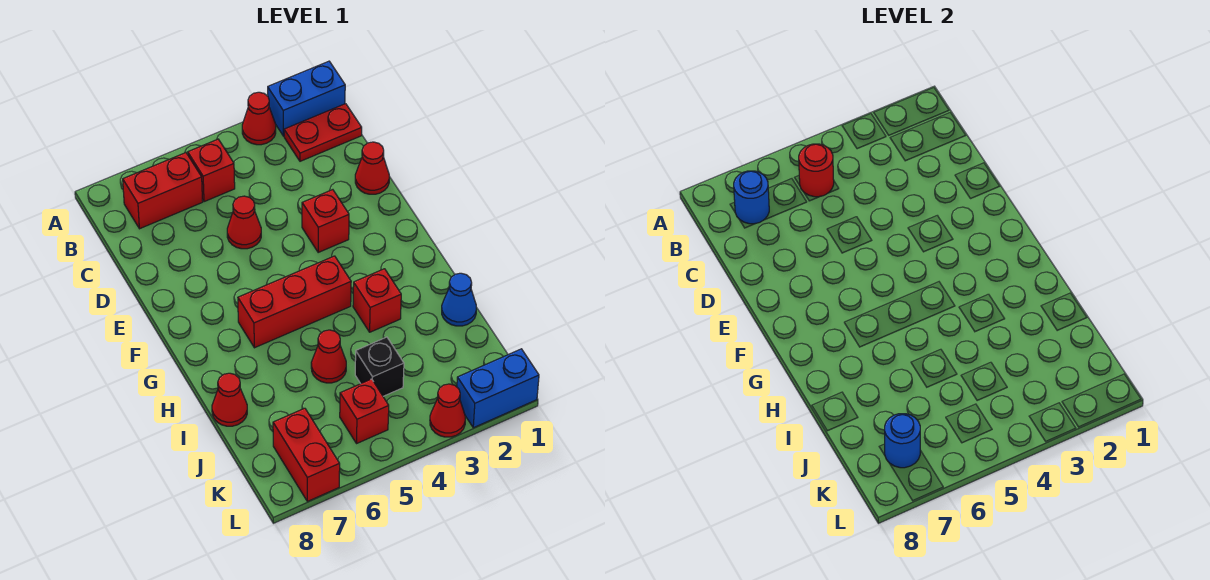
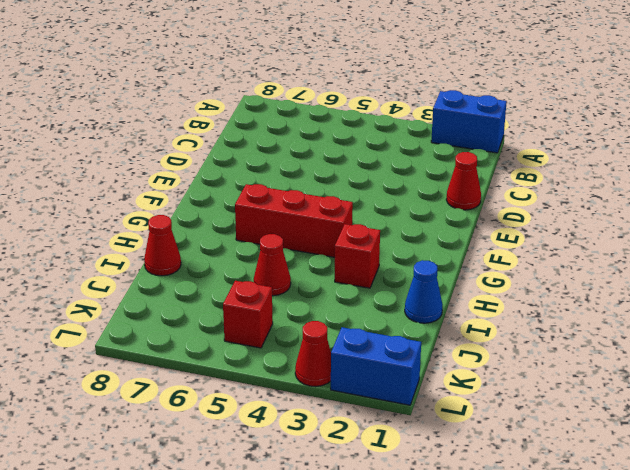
none -> red 1x1 cone [242,92,276,145]
none -> red 1x2 plate [284,104,362,161]
none -> red 1x1 brick [188,139,235,202]

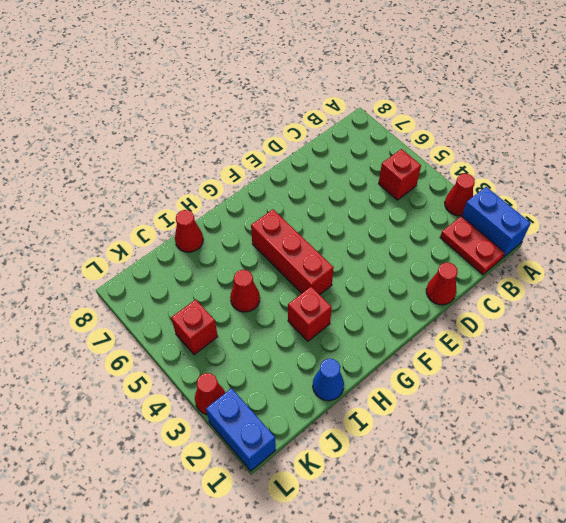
none -> red 1x2 brick [123,153,203,229]
none -> red 1x1 cone [227,196,261,249]
none -> red 1x1 brick [302,190,349,252]

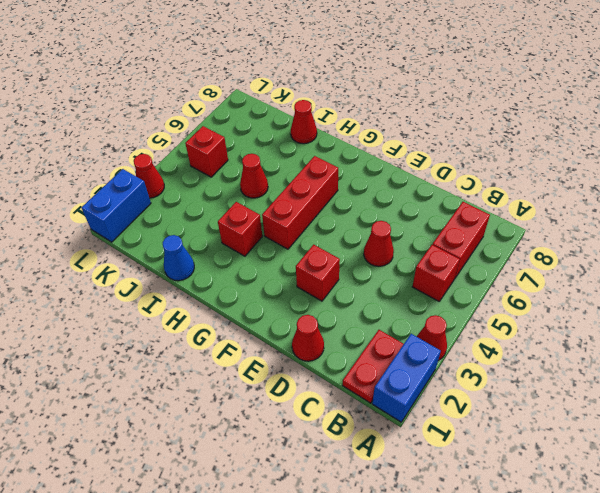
none -> black 1x1 brick [355,337,404,396]
none -> red 1x2 brick [273,408,340,501]
none -> red 1x1 round brick [799,144,834,197]

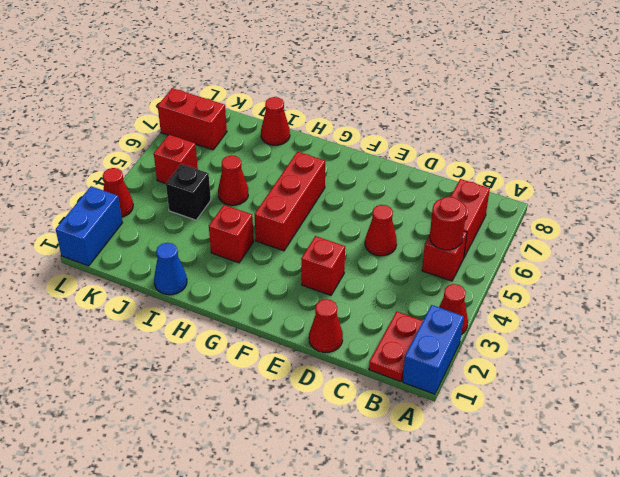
none -> blue 1x1 round brick [734,171,769,224]
none -> blue 1x1 round brick [885,414,920,468]

